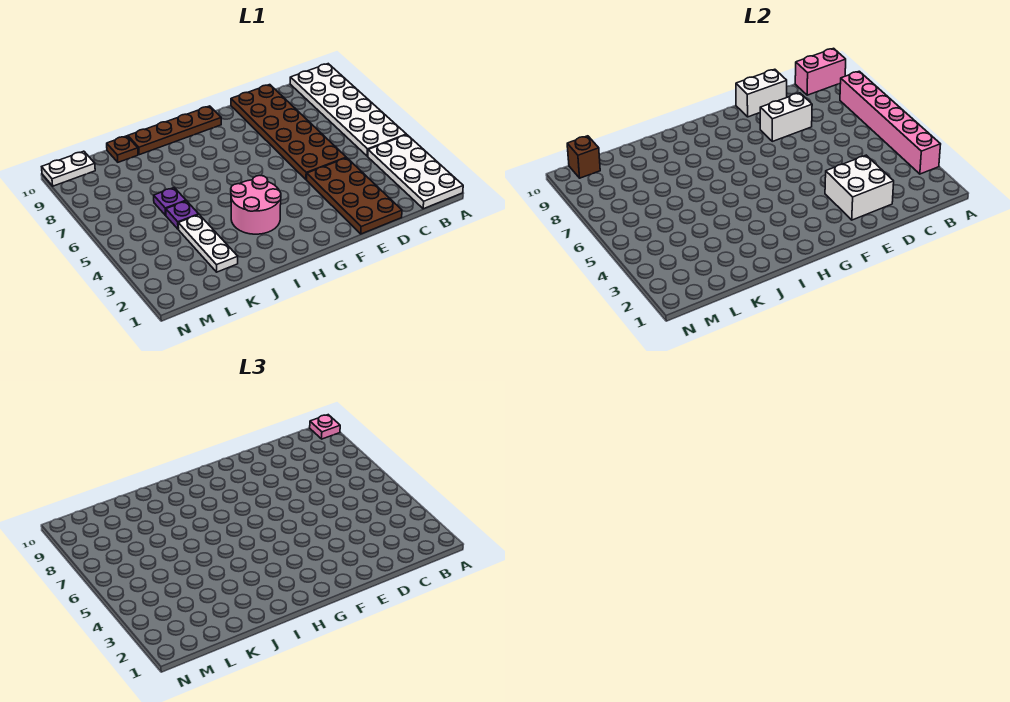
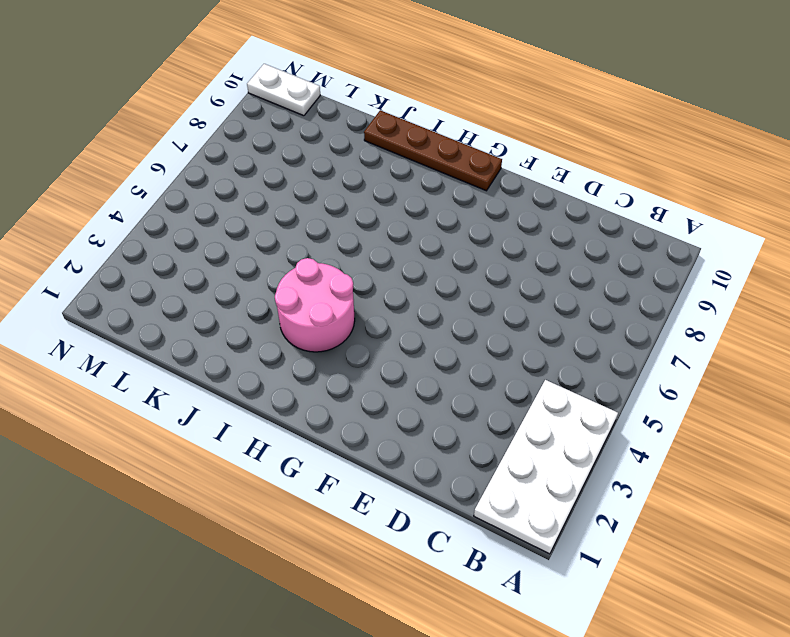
none -> white 2x6 plate [290,64,406,156]
none -> brown 2x4 plate [307,158,402,234]
none -> brown 2x6 plate [231,85,346,180]

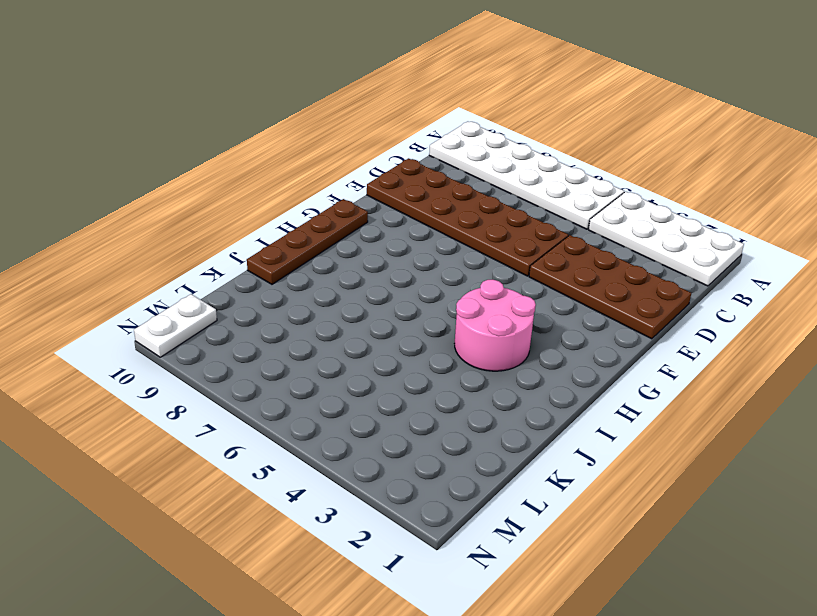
none -> white 1x3 plate [178,215,238,272]
none -> purple 1x1 plate [166,201,199,229]
none -> purple 1x1 plate [154,188,186,215]

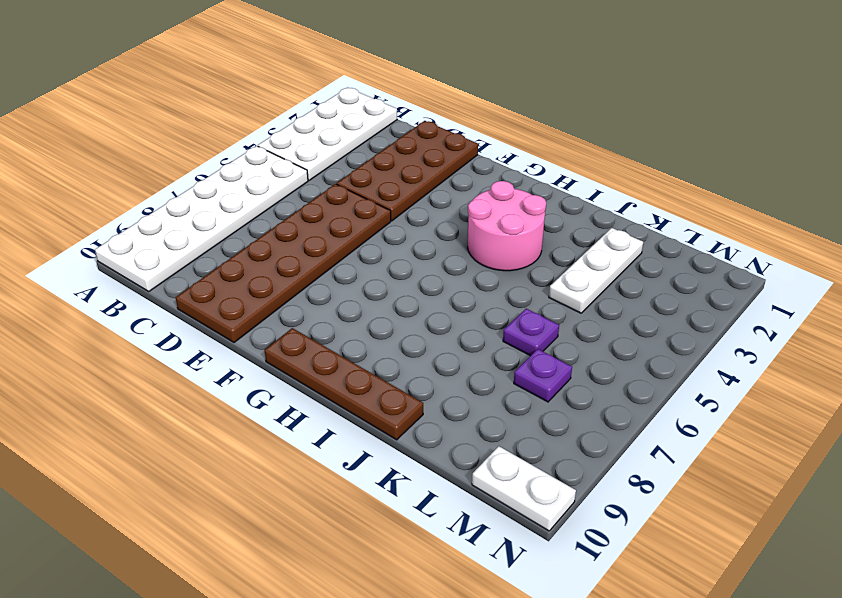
purple 1x1 plate [514,349,572,402] -> purple 1x1 plate moved to [166,201,199,229]
none -> brown 1x1 plate [107,136,138,162]
none -> pink 1x6 brick [840,71,941,174]
none -> pink 1x2 brick [795,48,846,95]

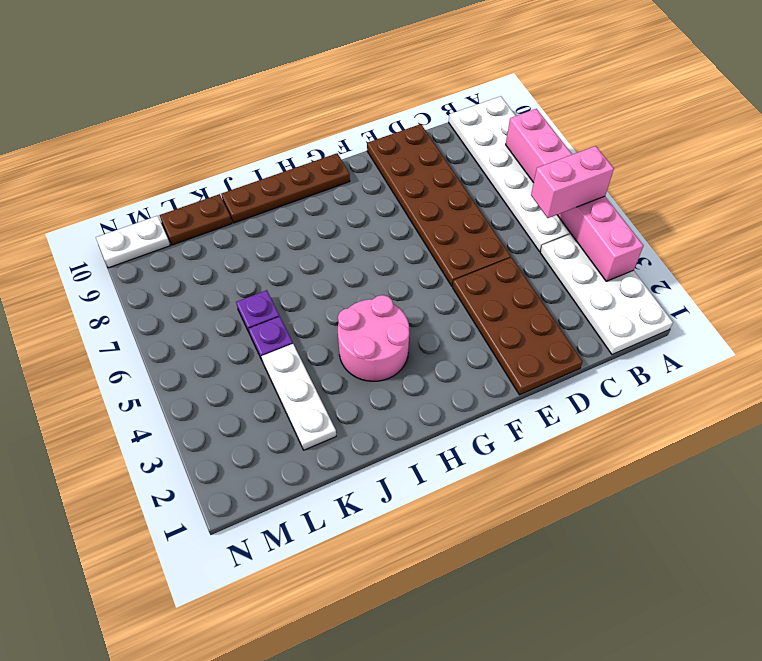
pink 1x2 brick [531,146,614,218] -> pink 1x2 brick moved to [795,48,846,95]
brown 1x2 plate [160,194,232,245] -> brown 1x1 plate [107,136,138,162]
none -> white 2x2 brick [825,155,894,220]
none -> white 1x2 brick [760,93,812,141]
none -> white 1x2 brick [736,69,787,117]

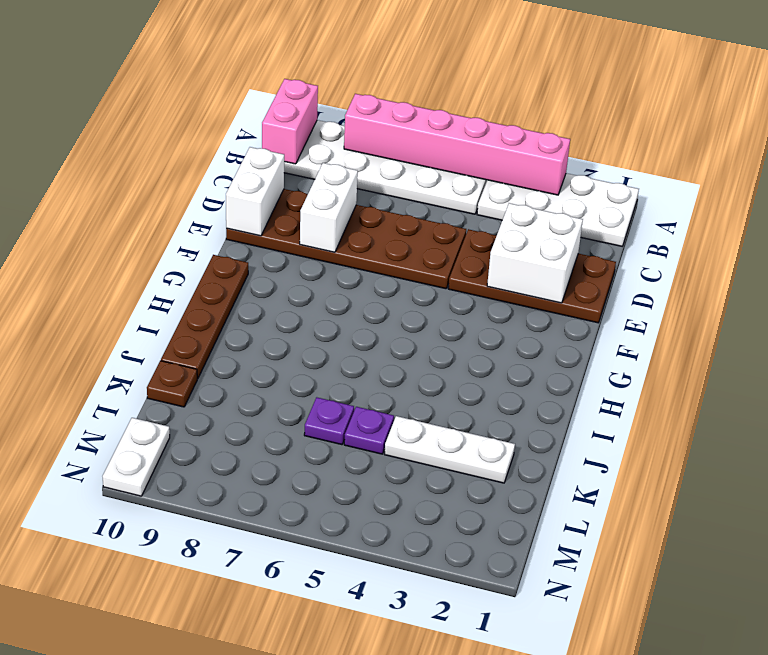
none -> pink 2x2 round brick [231,176,281,234]
none -> brown 1x1 brick [567,136,600,178]
none -> pink 1x1 plate [310,415,340,439]

